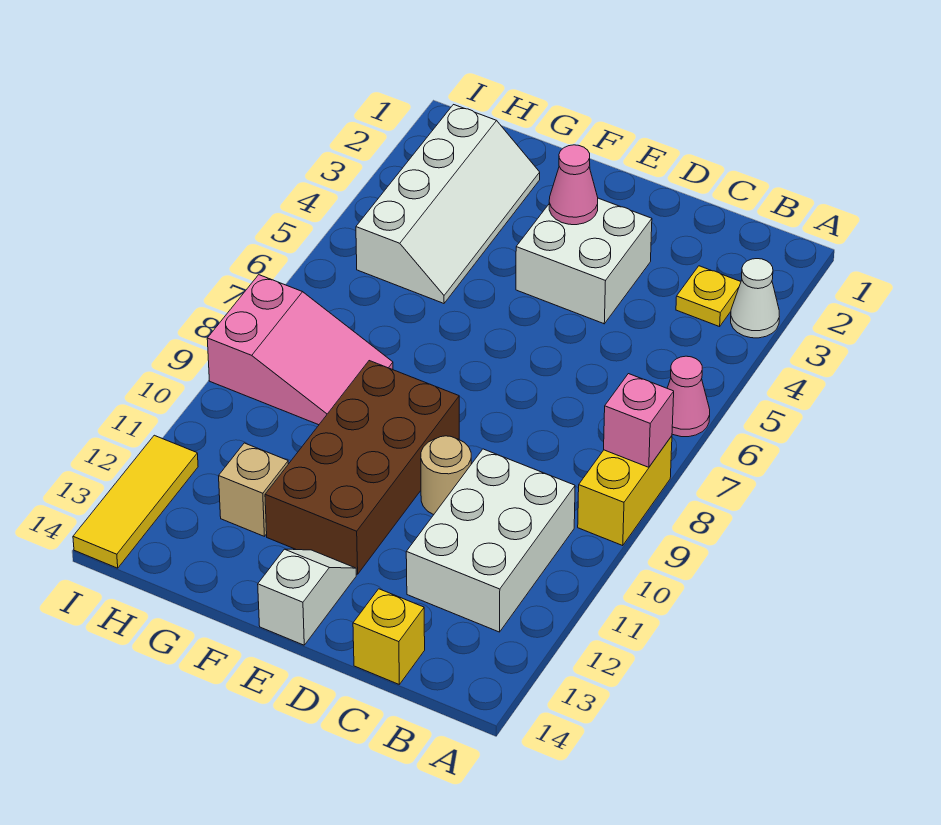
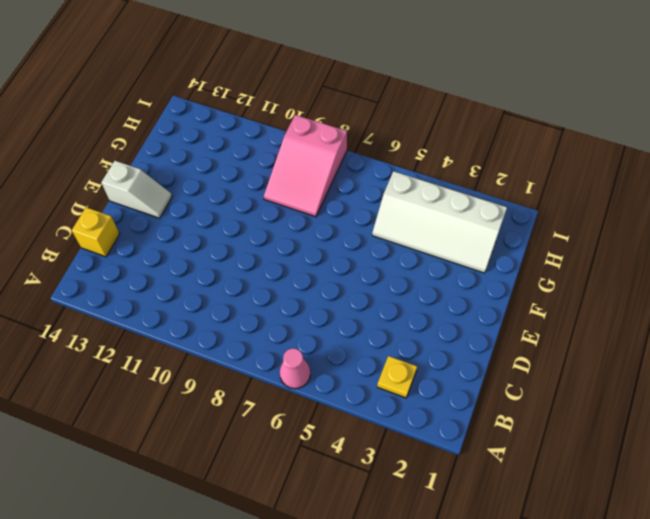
none -> white 1x1 cone [731,259,779,338]
none -> yellow 1x2 brick [578,436,672,546]
none -> white 2x3 brick [406,449,575,632]

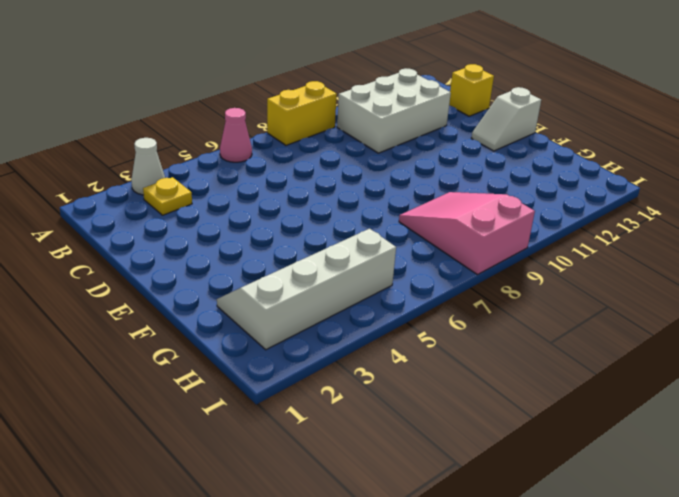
none -> white 2x2 brick [516,198,652,324]
none -> tan 1x1 round brick [421,436,471,515]
none -> brown 2x4 brick [265,361,459,574]

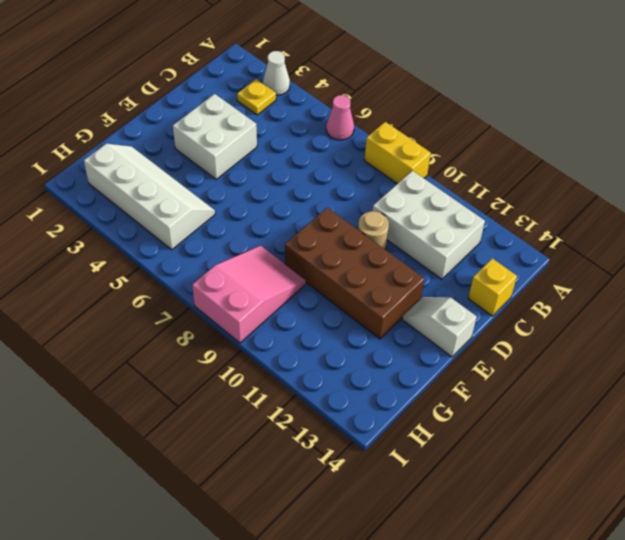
none -> tan 1x1 brick [219,443,288,536]
none -> yellow 1x3 tile [73,435,198,568]
none -> pink 1x1 brick [604,374,674,467]

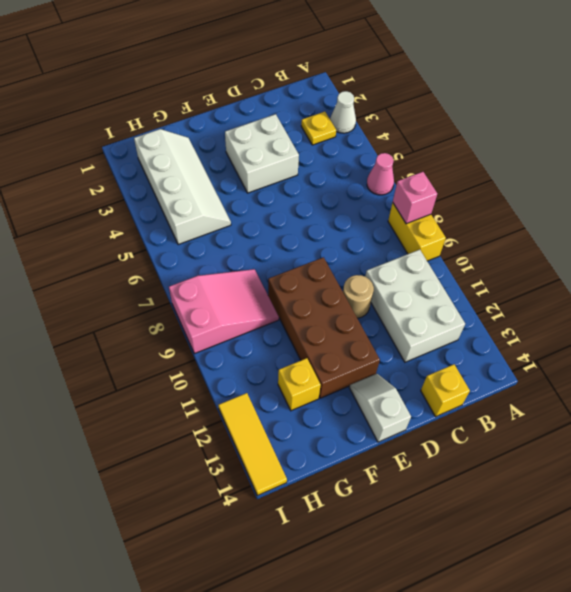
yellow 1x1 brick [278,358,321,411] -> tan 1x1 brick [219,443,288,536]
none -> pink 1x1 cone [549,145,598,225]

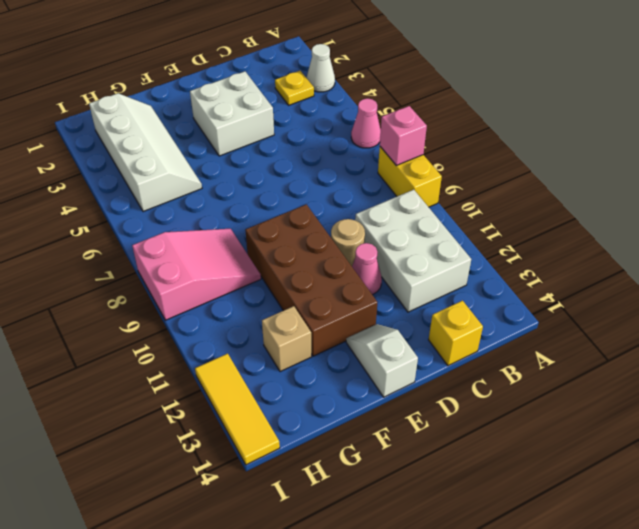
pink 1x1 cone [352,243,382,295] -> pink 1x1 cone moved to [549,145,598,225]

